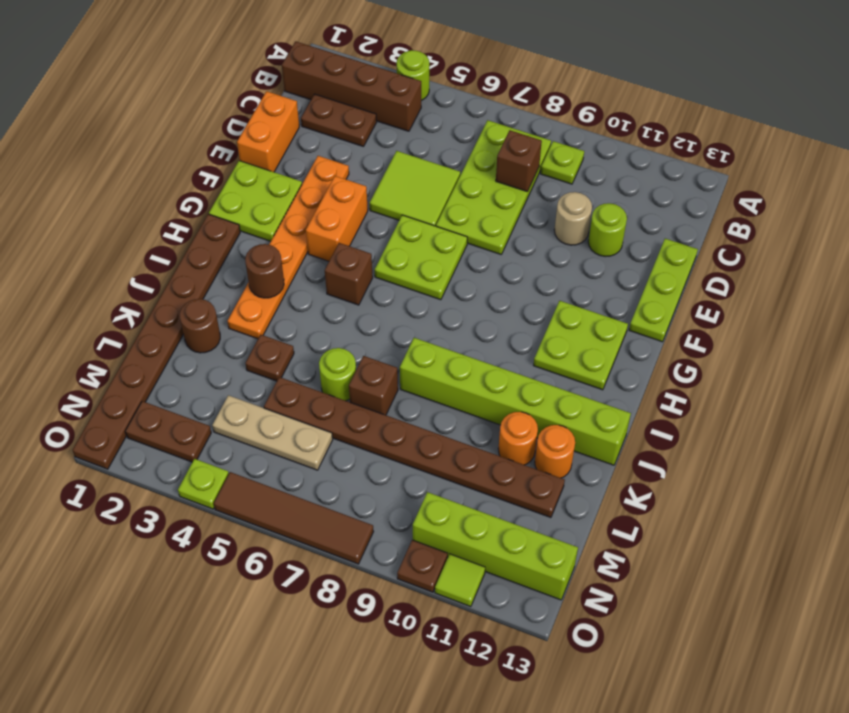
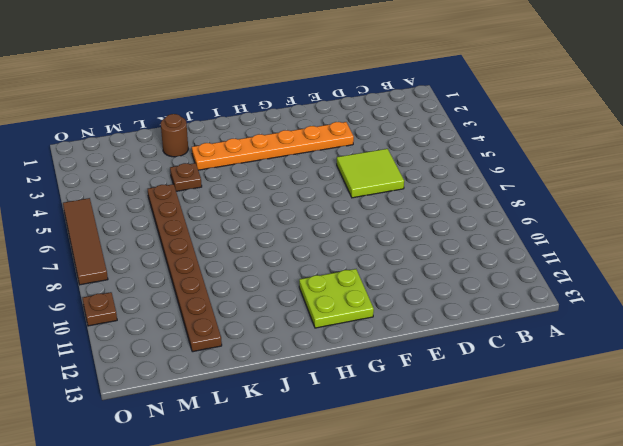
none -> lime 1x1 round brick [397,50,429,101]
none -> brown 1x4 brick [282,41,421,131]
none -> lime 2x4 plate [436,120,551,254]
none -> lime 1x1 plate [541,141,584,184]

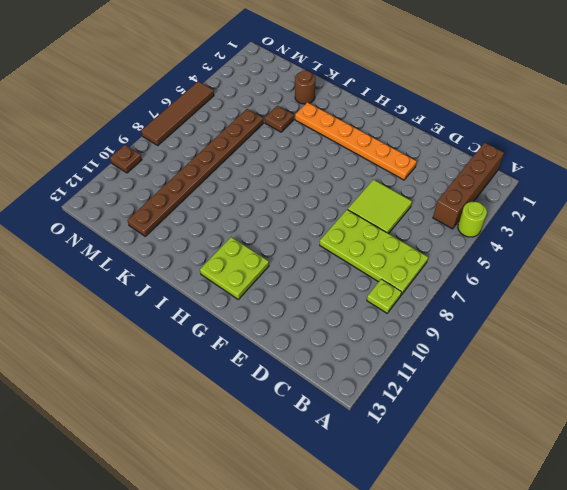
none -> brown 1x2 plate [301,94,377,147]
none -> orange 1x2 brick [237,91,299,172]
none -> tan 1x1 round brick [554,192,592,245]
none -> lime 1x1 round brick [588,203,627,257]

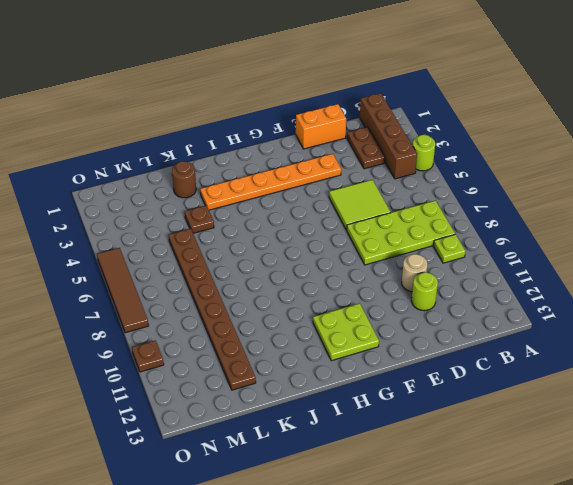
none -> lime 1x3 plate [629,239,698,342]
none -> lime 2x2 plate [209,161,302,241]
none -> orange 1x2 brick [306,176,368,261]
none -> lime 2x2 plate [375,215,467,300]

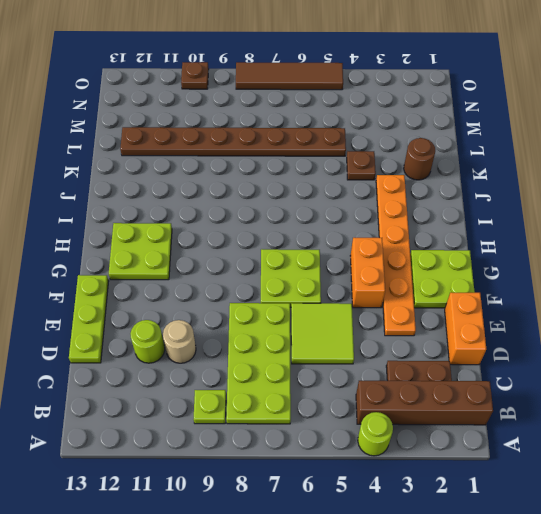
none -> brown 1x8 plate [73,214,240,469]
none -> brown 1x1 brick [325,243,373,305]
none -> lime 1x6 brick [400,338,631,465]
none -> lime 1x1 round brick [319,348,356,401]

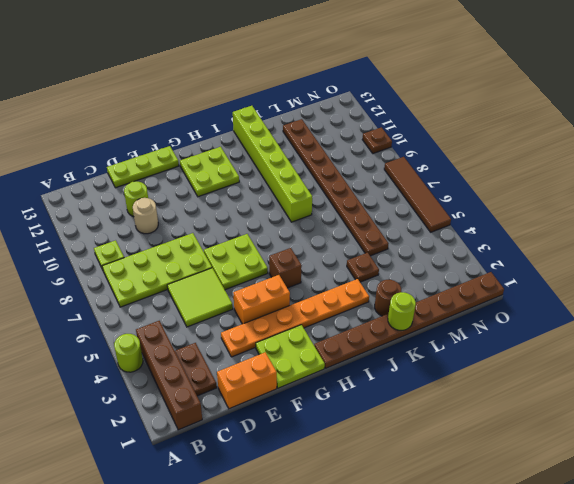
lime 1x1 round brick [388,292,416,330] -> lime 1x1 round brick moved to [319,348,356,401]
none -> brown 1x1 brick [349,356,398,415]
none -> orange 1x1 round brick [498,412,538,465]
none -> orange 1x1 round brick [535,425,575,478]
none -> tan 1x3 plate [212,395,333,470]

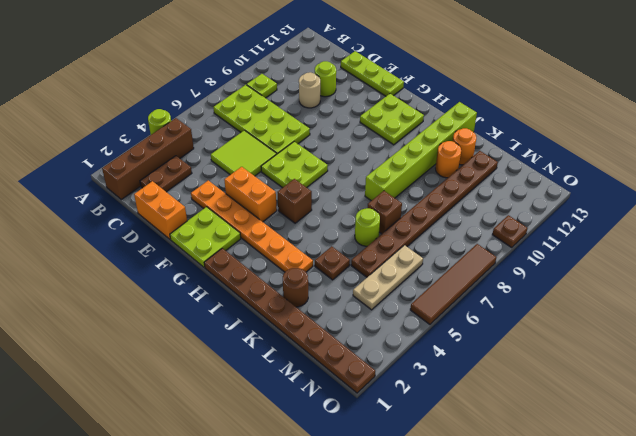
none -> brown 1x2 plate [125,401,211,462]
none -> lime 1x4 brick [413,492,578,600]
none -> lime 1x1 plate [178,459,229,509]
none -> lime 1x1 tile [435,554,485,607]

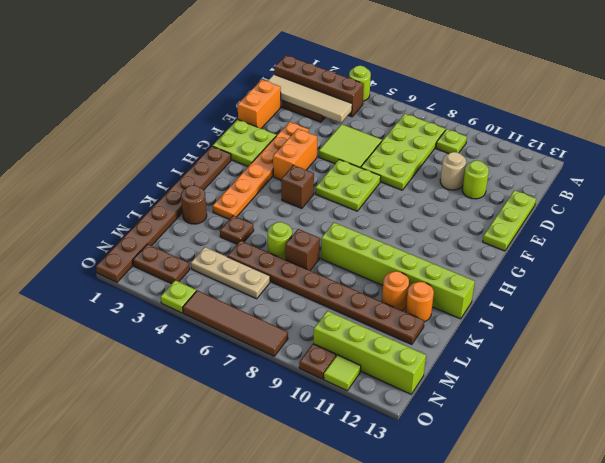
tan 1x4 tile [268,74,352,123] -> none
none -> lime 2x2 plate [534,301,628,390]
none -> brown 1x1 brick [496,130,542,192]
none -> brown 1x1 round brick [245,244,284,298]

